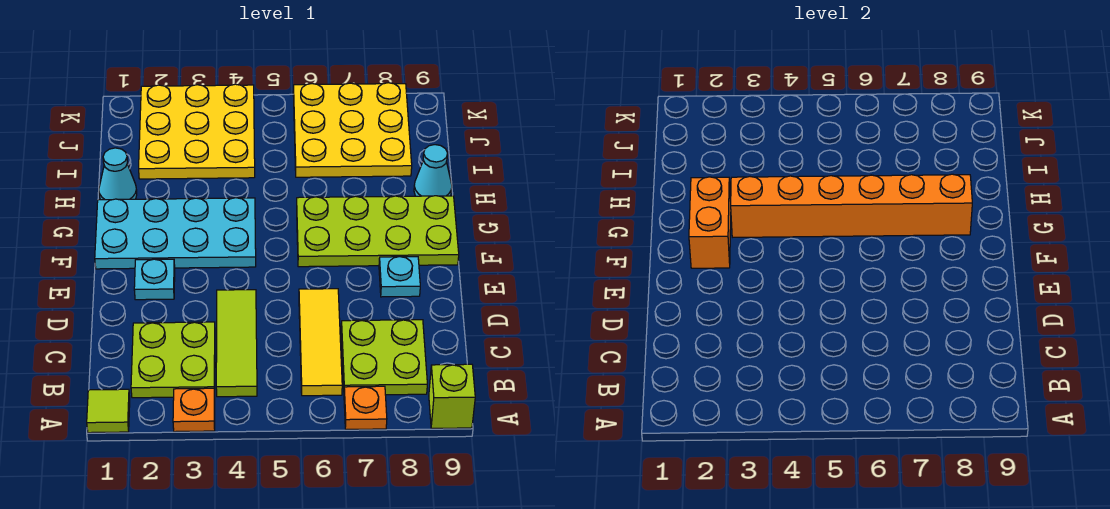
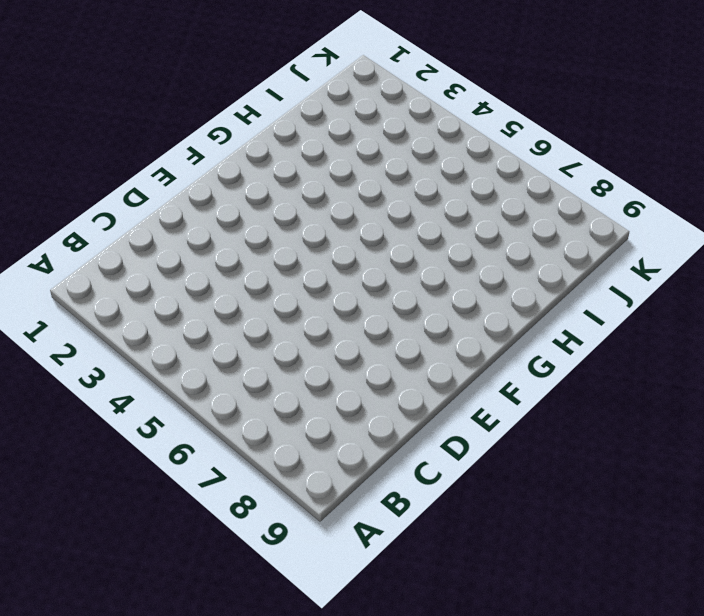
none -> lime 1x1 tile [87,389,130,433]
none -> orange 1x1 plate [173,388,215,432]
none -> orange 1x1 plate [344,386,387,429]

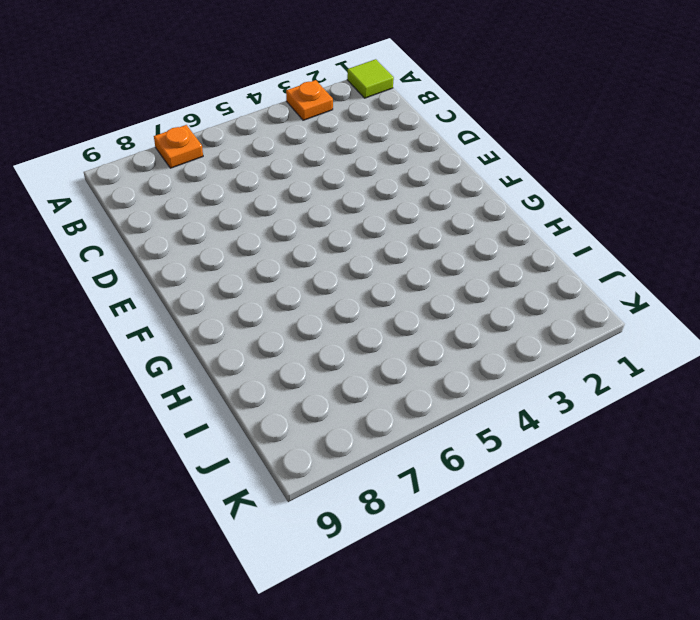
none -> lime 1x1 brick [429,364,475,428]
none -> lime 2x2 plate [131,322,215,398]
none -> lime 1x3 tile [216,290,257,397]

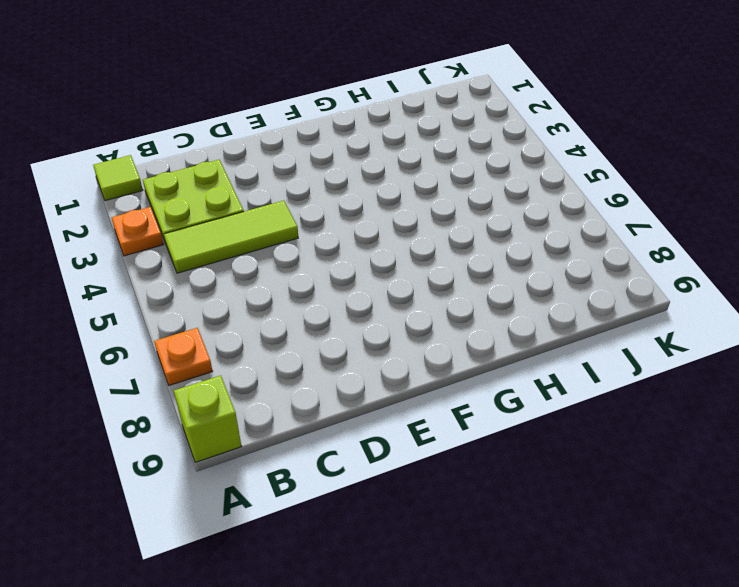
none -> yellow 1x3 tile [299,289,342,396]
none -> lime 2x2 plate [341,320,427,395]
none -> cyan 1x1 plate [134,259,175,300]

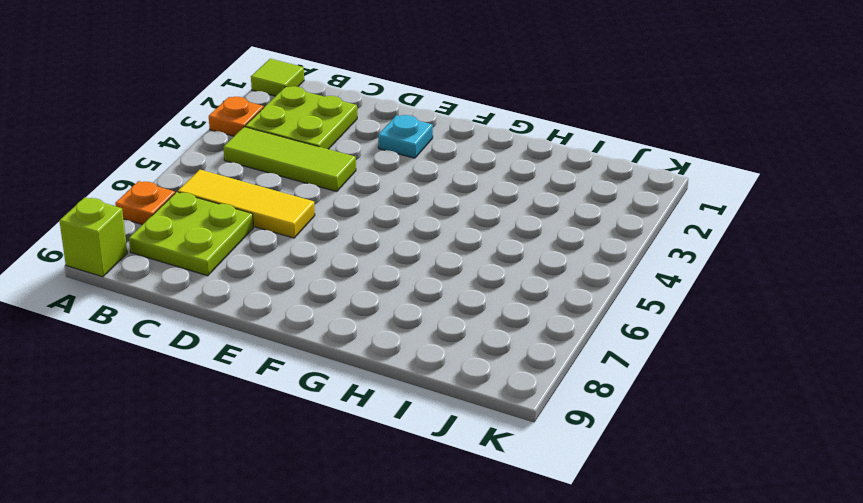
none -> cyan 1x1 plate [379,257,420,297]
none -> cyan 2x4 plate [95,198,256,269]
none -> lime 2x4 plate [297,196,459,267]

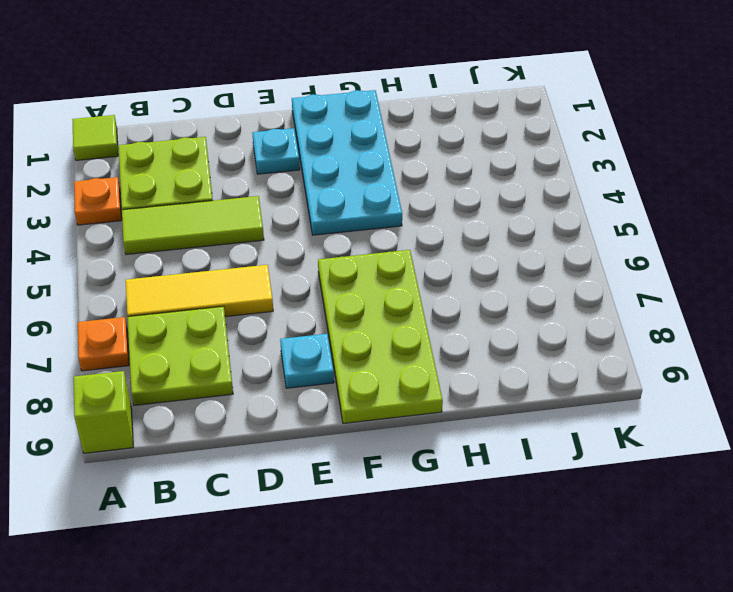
none -> cyan 1x1 cone [99,148,137,200]
none -> cyan 1x1 cone [414,145,452,196]
none -> yellow 3x3 plate [139,84,255,179]

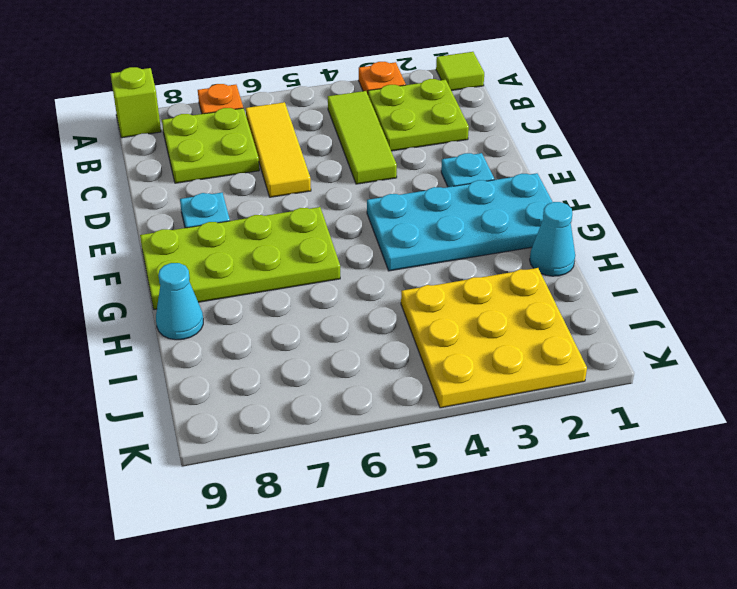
none -> yellow 3x3 plate [293,83,412,177]
none -> orange 1x2 brick [689,177,731,268]
none -> orange 1x6 brick [731,174,972,237]

